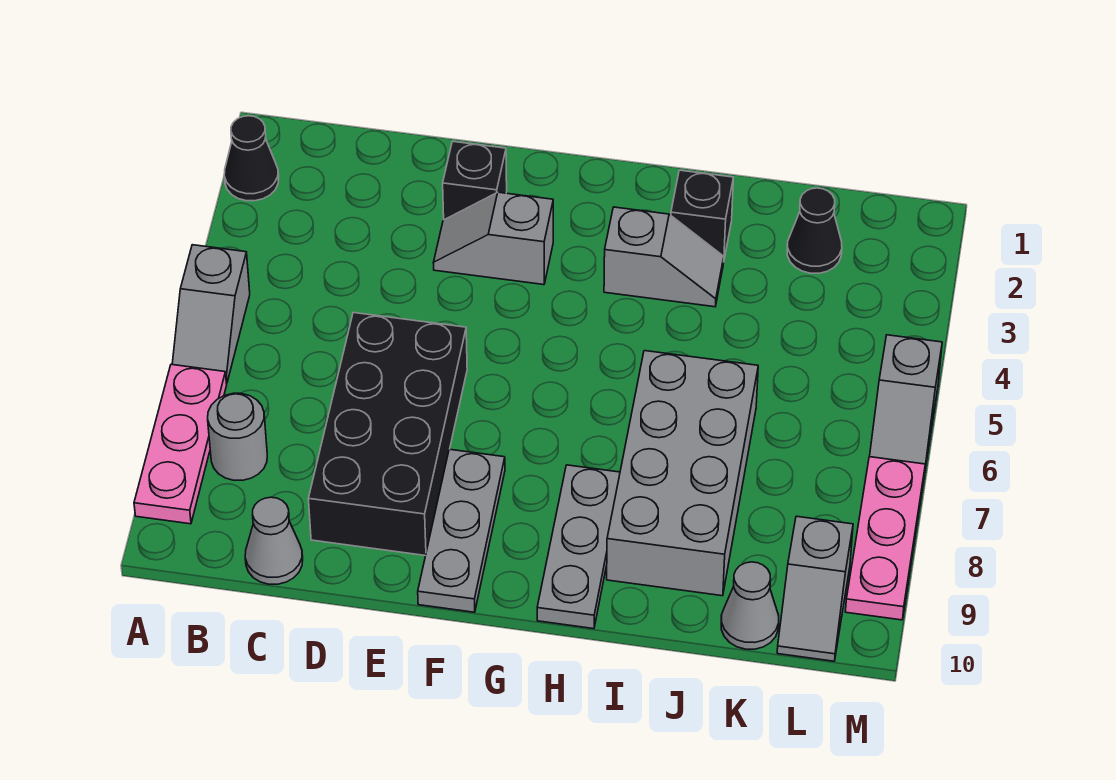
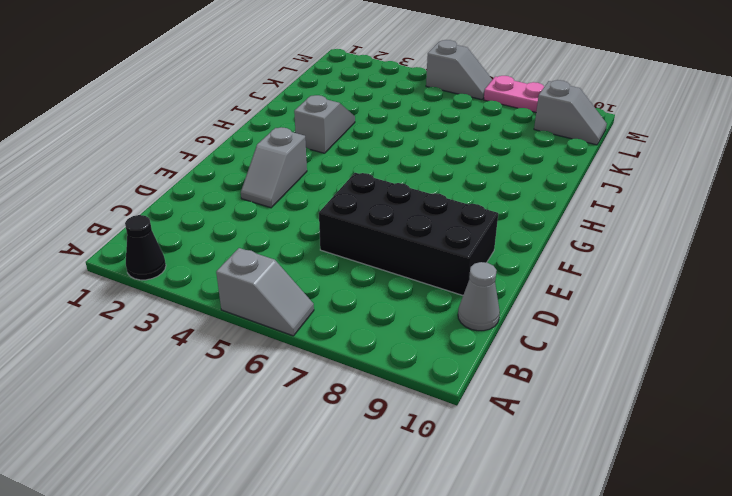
none -> pink 1x3 plate [134,364,227,524]
none -> grey 1x1 round brick [208,393,267,480]
none -> black 1x1 brick [443,141,507,220]

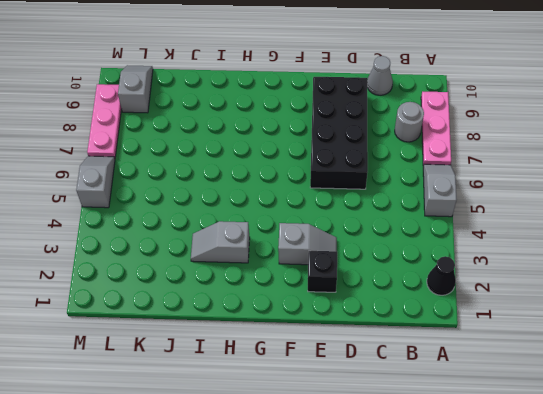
none -> grey 1x3 plate [418,449,505,612]
none -> grey 1x3 plate [537,465,620,629]
none -> black 1x1 brick [671,170,733,259]

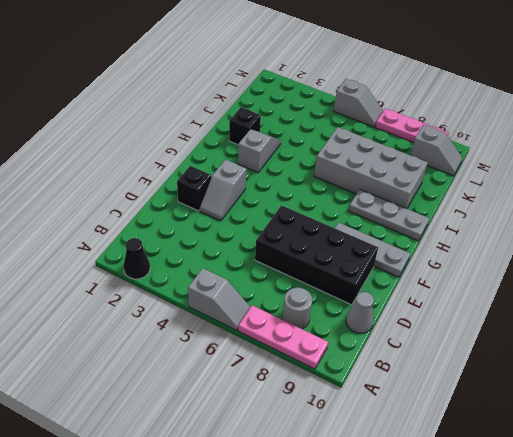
none -> black 1x1 cone [787,188,842,273]
none -> grey 1x1 cone [721,562,779,649]

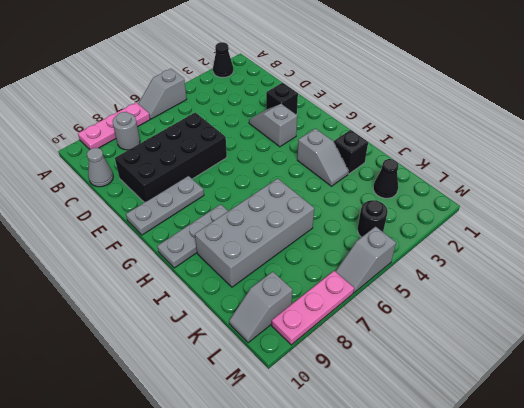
black 1x1 round brick [358,200,388,237] -> none
none -> grey 1x1 cone [721,562,779,649]

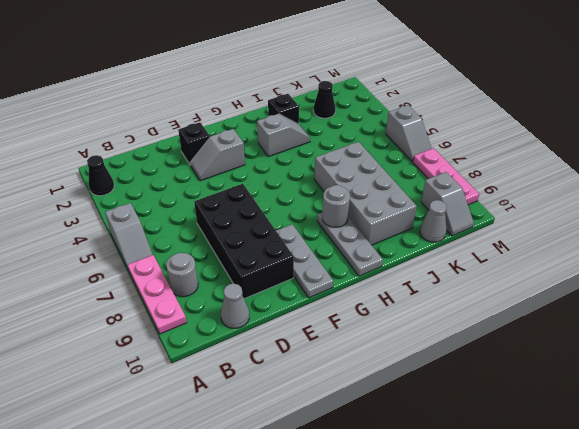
grey 1x1 round brick [322,185,350,227] -> none

